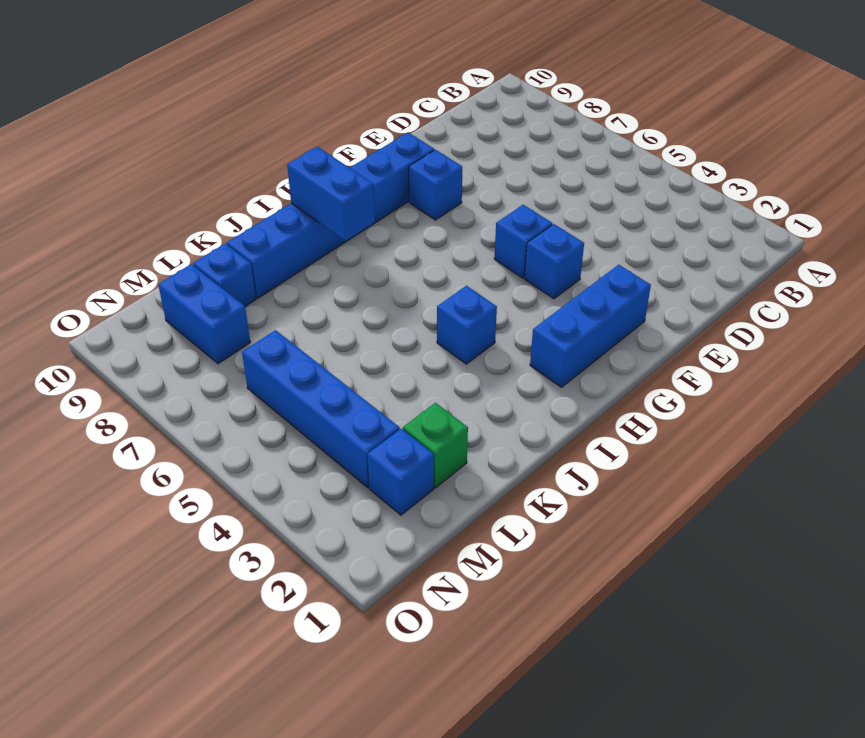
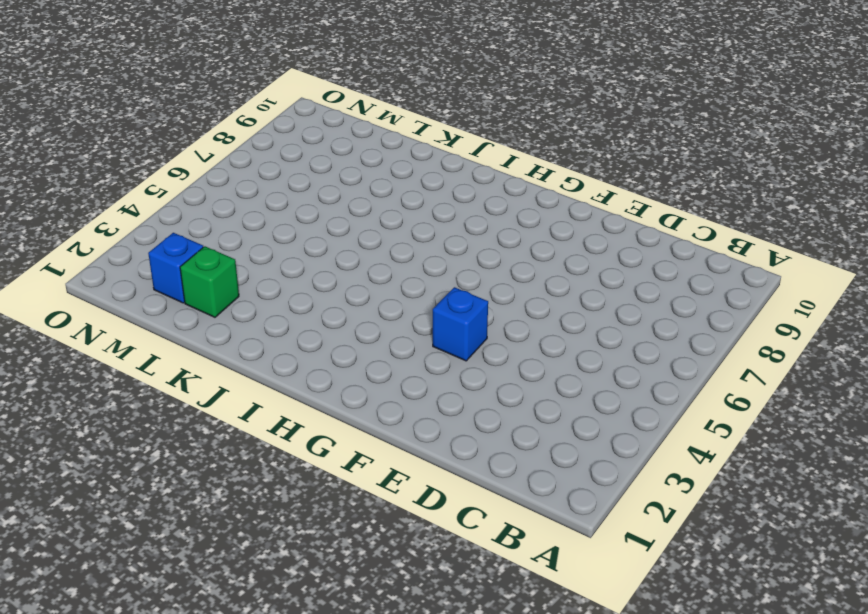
none -> blue 1x3 brick [530,265,651,387]
none -> blue 1x1 brick [494,205,552,278]
none -> blue 1x1 brick [409,150,462,220]

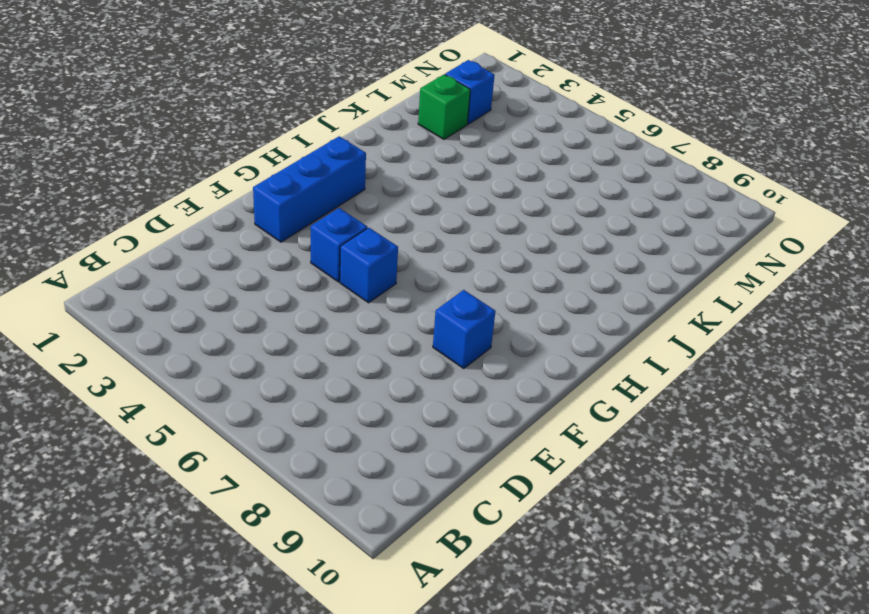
none -> blue 1x6 brick [227,133,434,298]
none -> blue 1x1 brick [437,286,497,364]
none -> blue 1x1 brick [193,244,256,306]

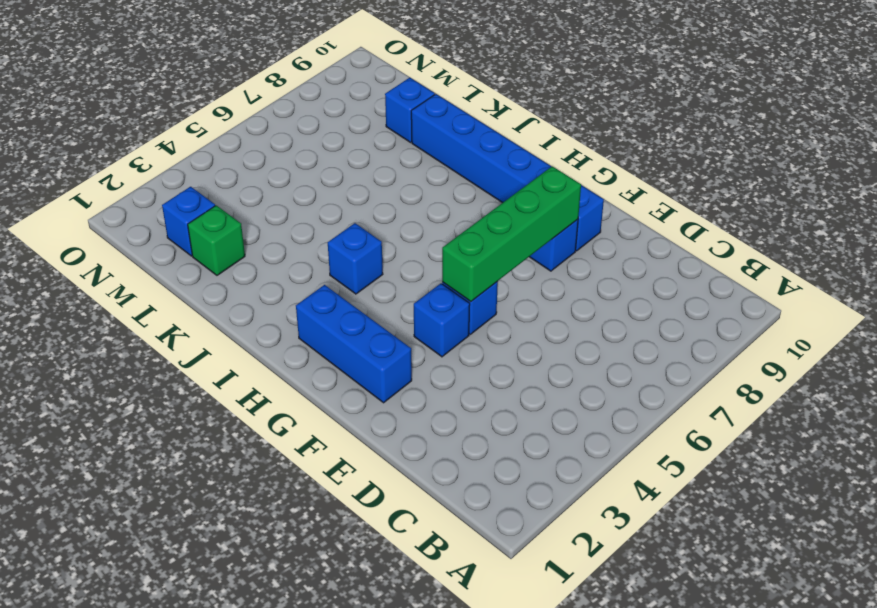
green 1x4 brick [442,166,581,302] -> none
none -> blue 1x4 brick [242,330,400,488]
none -> blue 1x2 brick [158,264,250,364]
none -> blue 1x2 brick [287,147,375,241]

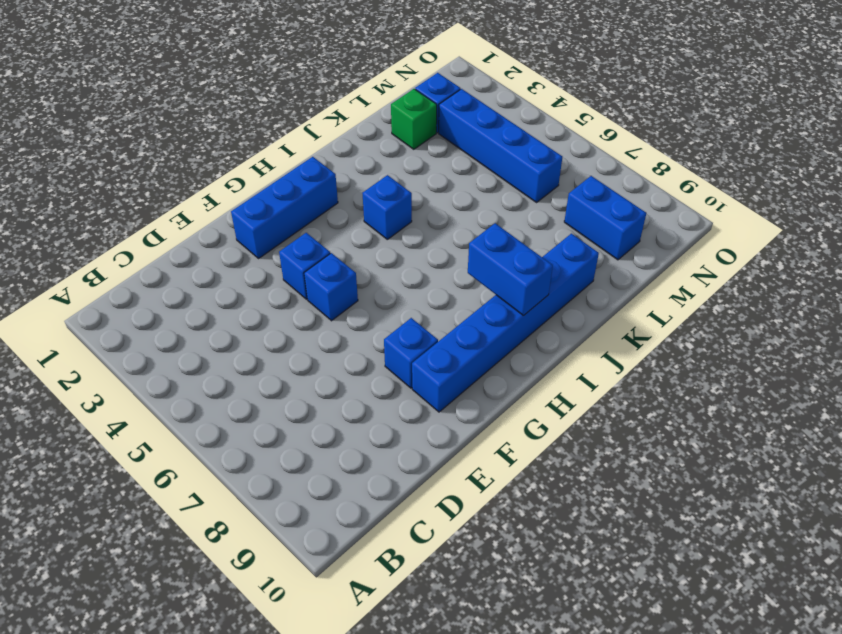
none -> blue 1x1 brick [193,244,256,306]

